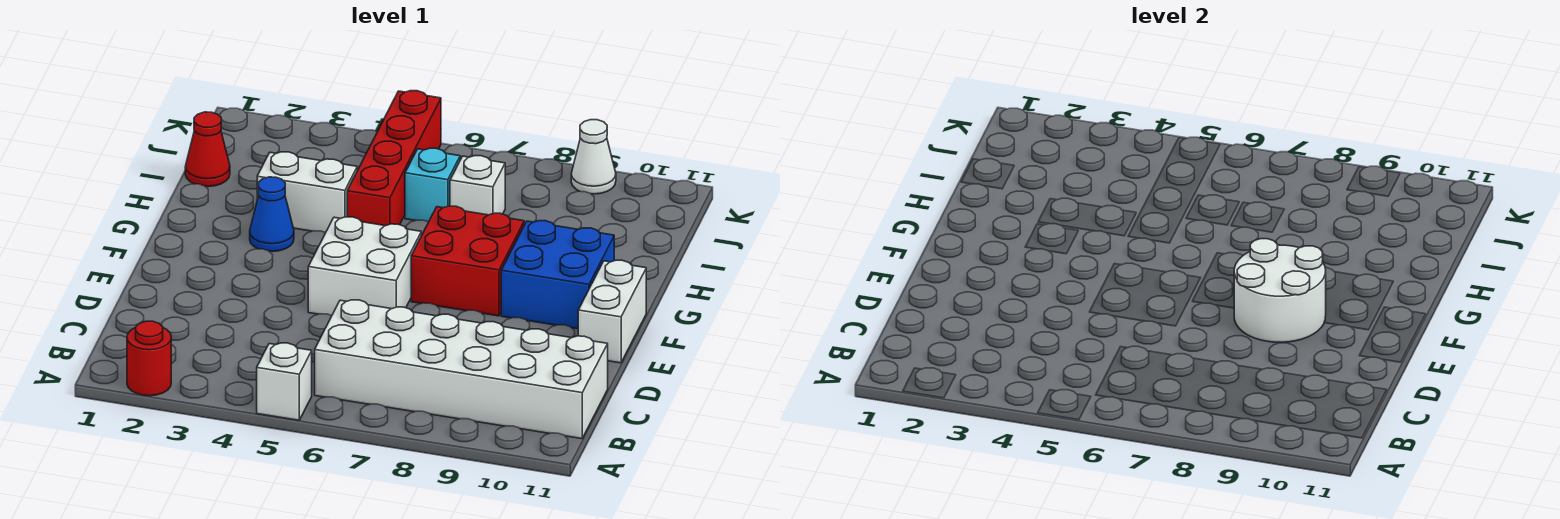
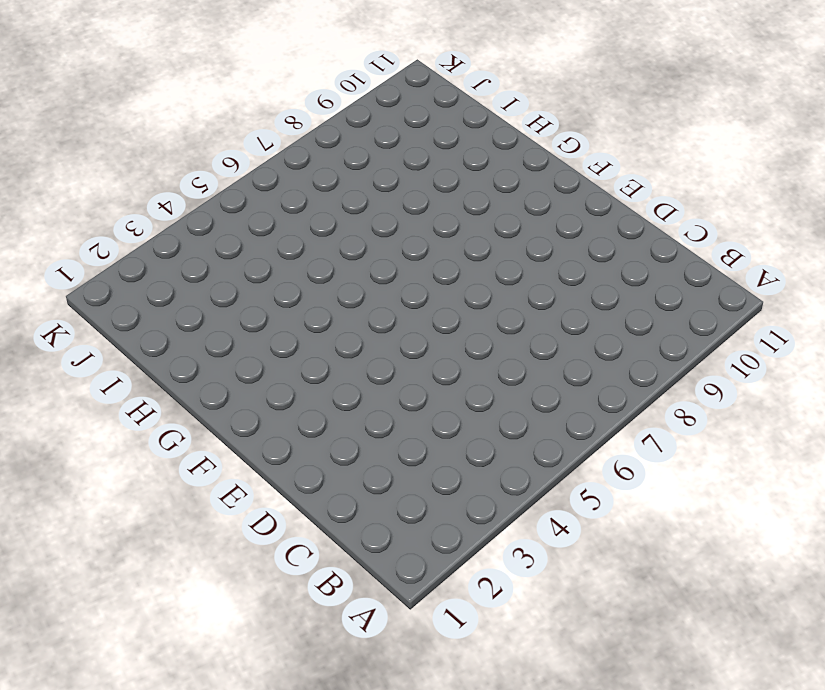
none -> red 1x1 round brick [127,321,171,396]
none -> white 1x1 brick [257,343,312,420]
none -> white 2x6 brick [315,300,608,439]

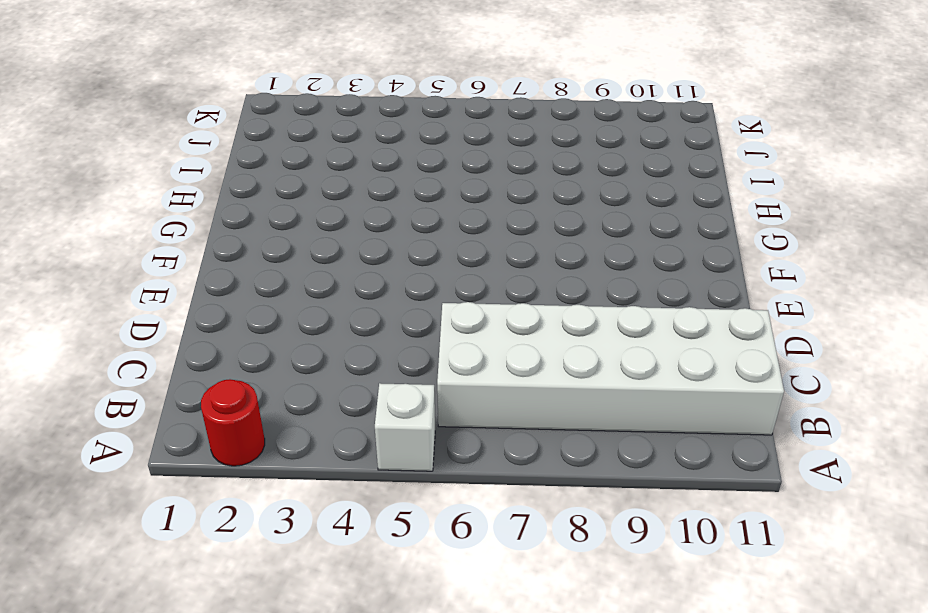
none -> white 2x2 brick [308,217,422,316]
none -> white 1x2 brick [578,260,646,363]
none -> red 2x2 brick [411,206,524,316]

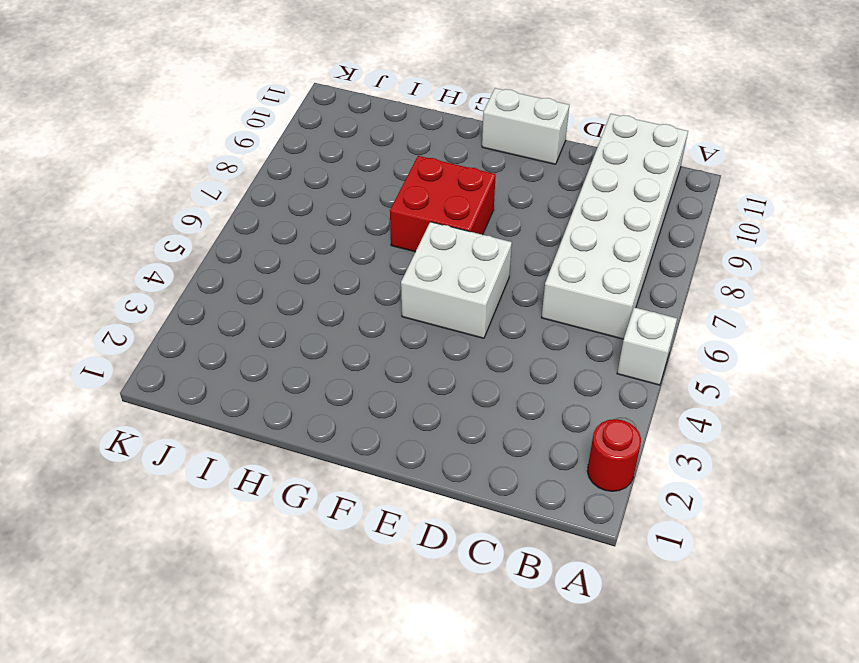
none -> blue 2x2 brick [501,221,614,329]
none -> blue 1x1 cone [250,177,294,252]
none -> white 1x2 brick [257,152,357,233]

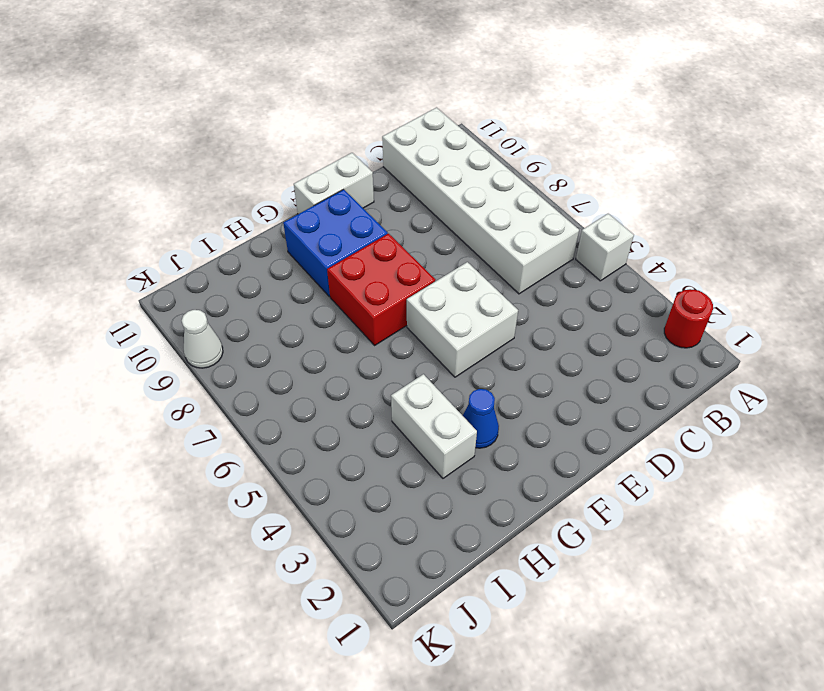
none -> red 1x4 brick [347,91,441,226]
none -> red 1x1 cone [185,112,230,187]
none -> cyan 1x1 brick [405,148,460,222]

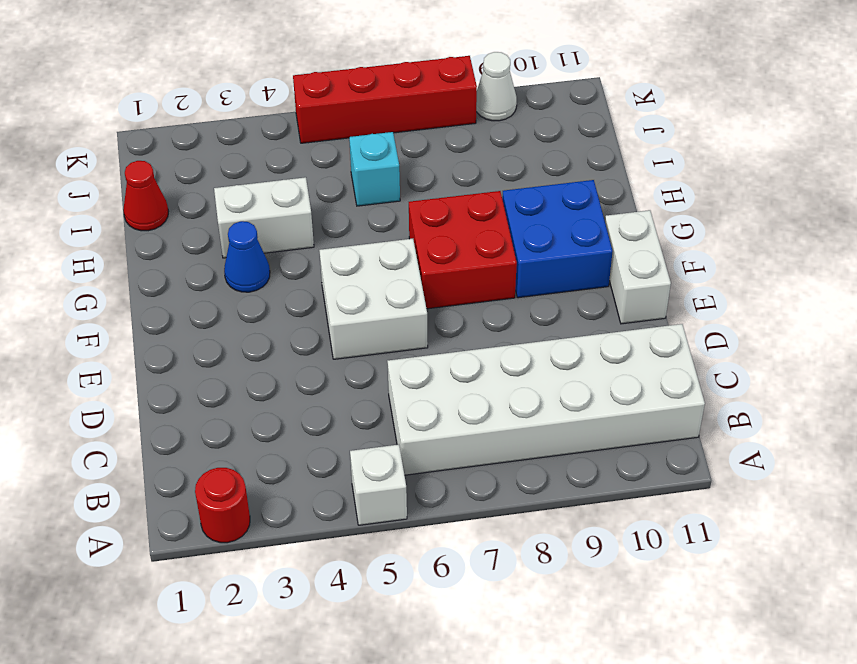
red 1x4 brick [293,56,477,143] -> red 1x4 brick turned to [347,91,441,226]
none -> white 1x1 brick [450,156,505,215]
none -> white 2x2 round brick [1234,239,1326,342]

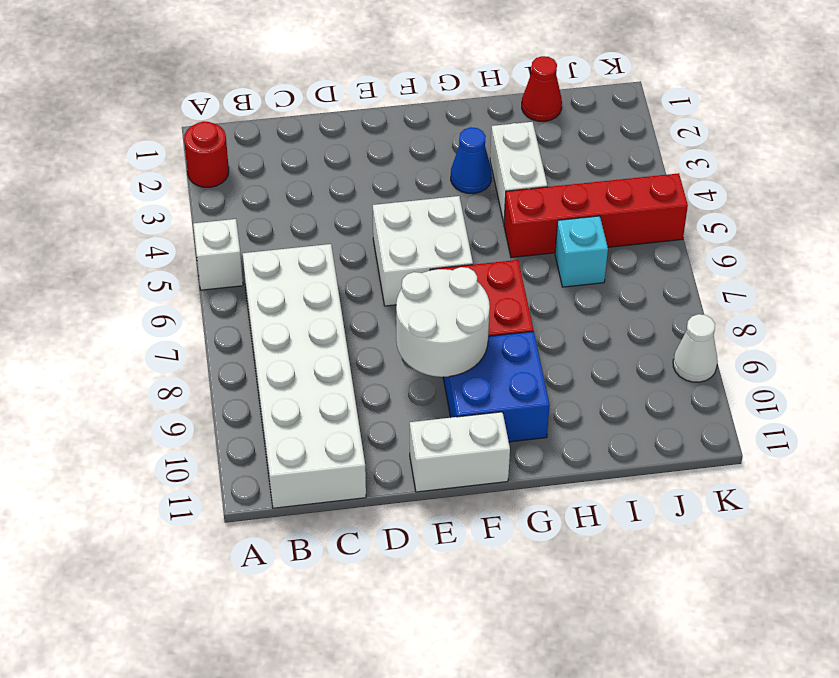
none -> white 1x1 brick [450,156,505,215]

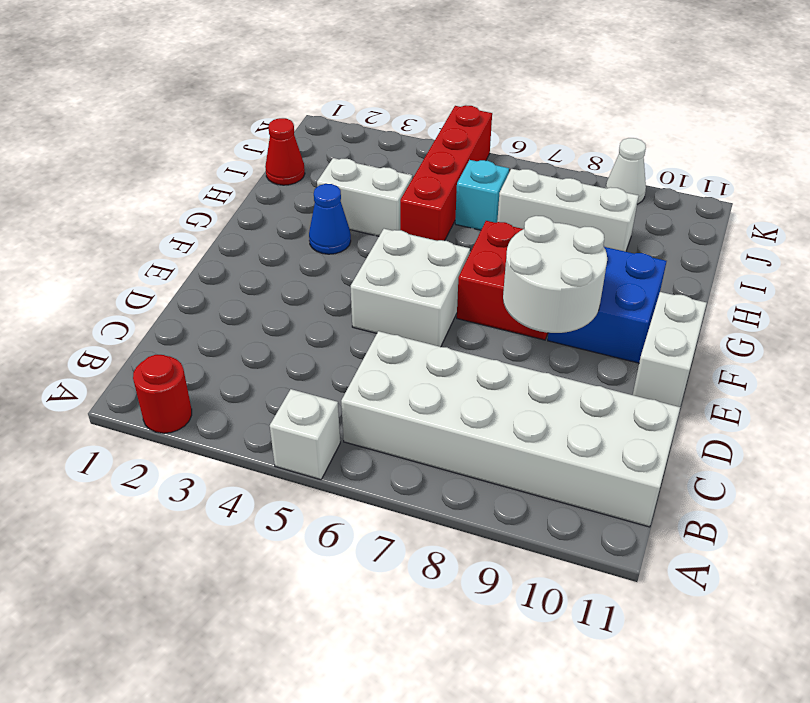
white 1x3 brick [497,169,639,252] -> white 1x1 brick [450,156,505,215]

